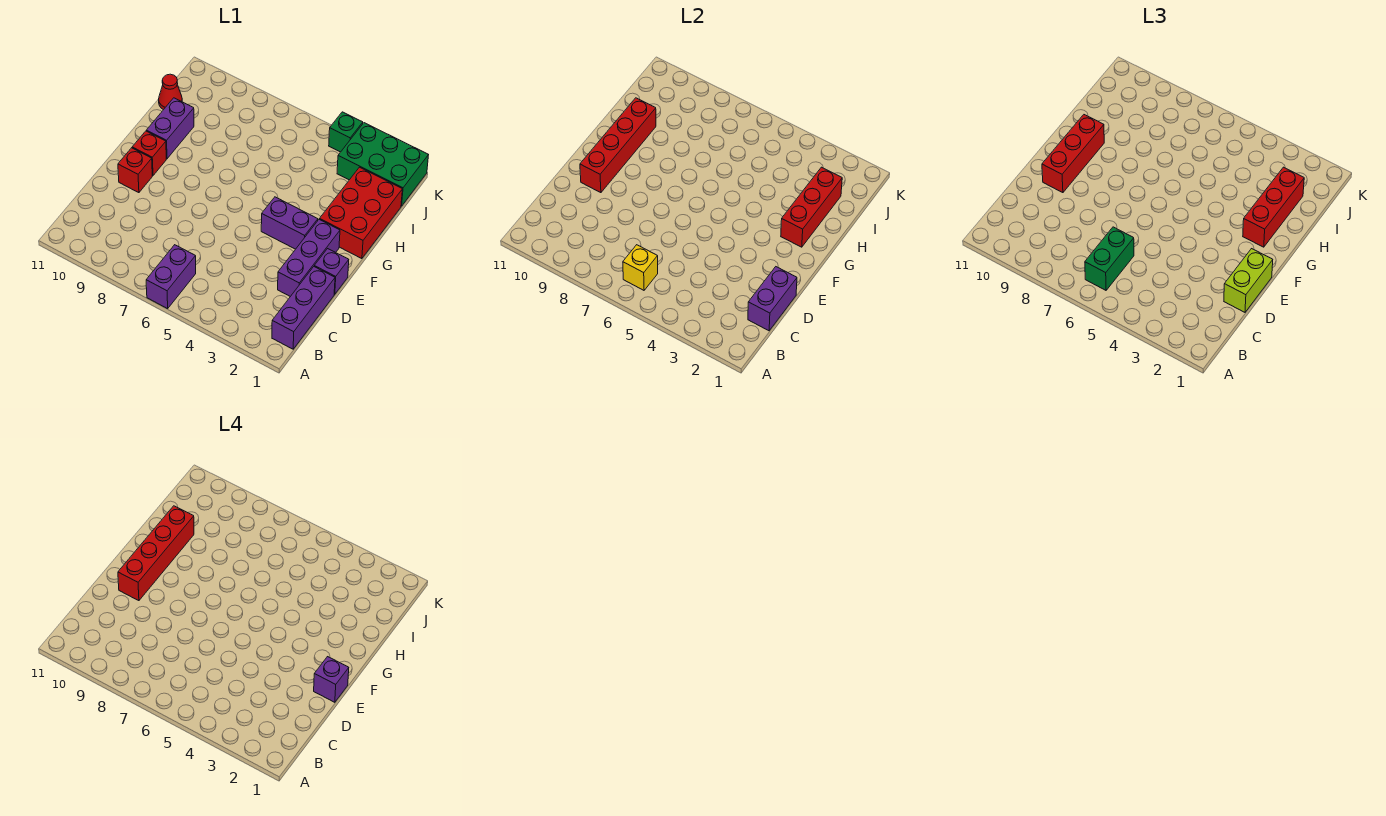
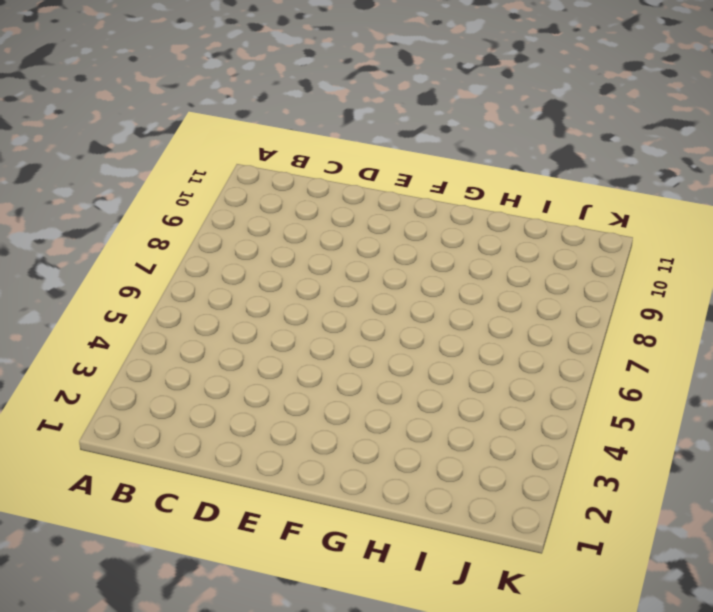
none -> purple 1x2 brick [146,245,196,309]
none -> purple 1x3 brick [272,267,335,349]
none -> purple 1x3 brick [278,219,340,297]

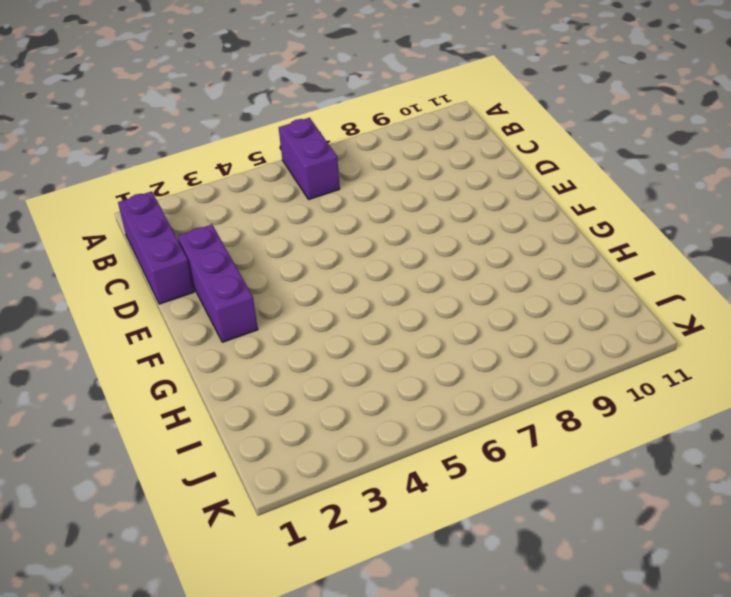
none -> purple 1x1 brick [314,249,349,294]
none -> red 1x1 brick [118,148,152,193]
none -> purple 1x2 brick [261,197,318,249]

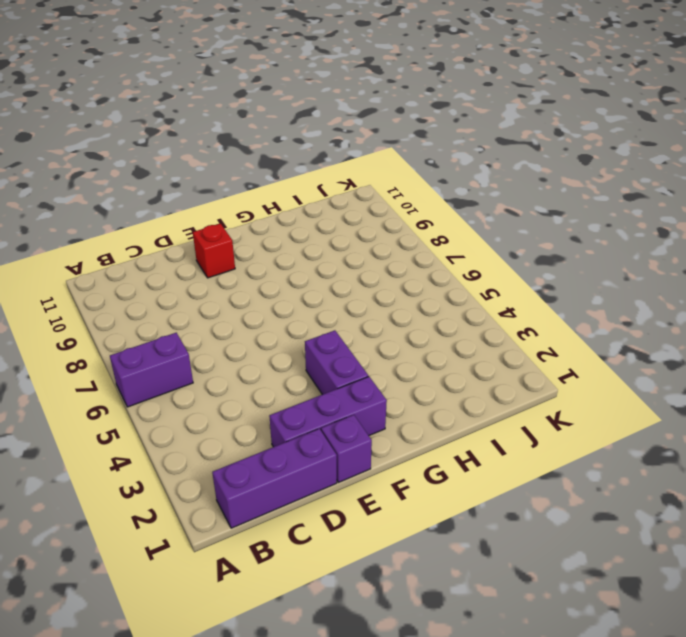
none -> red 1x1 brick [132,131,166,176]
none -> red 2x3 brick [320,167,402,259]
none -> purple 1x2 brick [146,98,194,159]

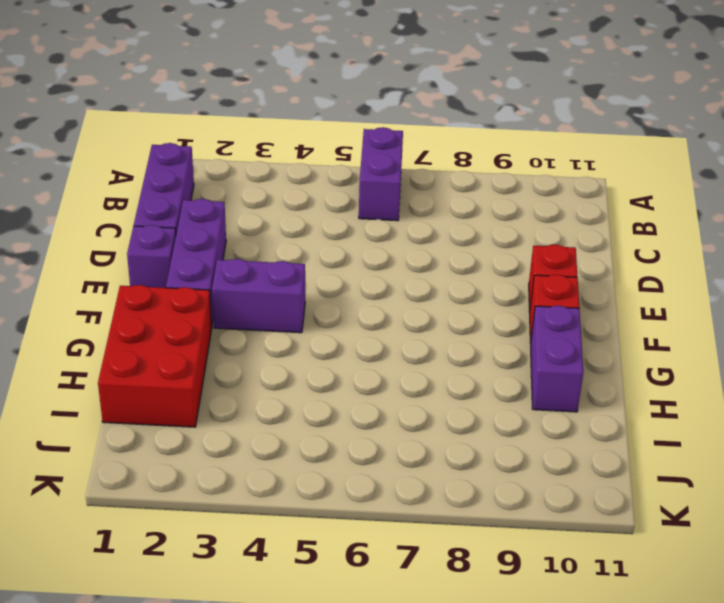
none -> red 1x1 cone [159,74,182,110]
none -> green 2x3 brick [337,123,428,206]
none -> green 1x1 brick [329,112,363,152]

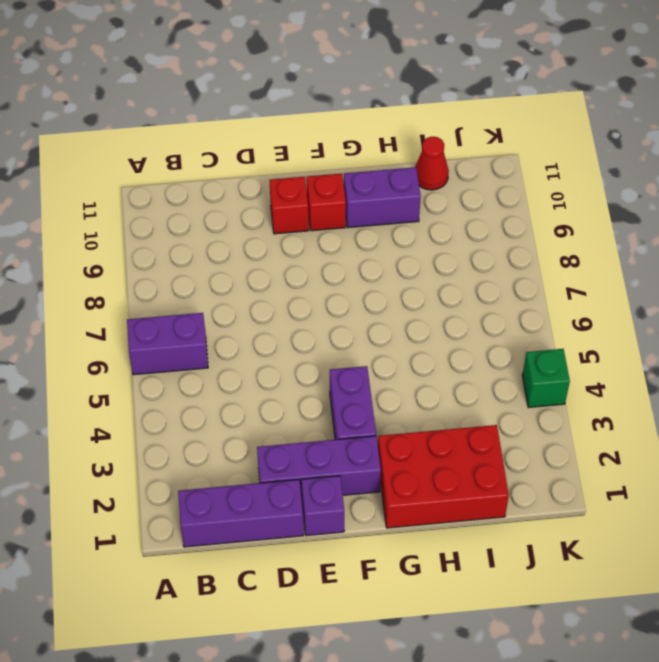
none -> green 2x3 brick [337,123,428,206]
none -> yellow 1x1 brick [623,245,658,290]
none -> purple 1x2 brick [748,267,797,331]

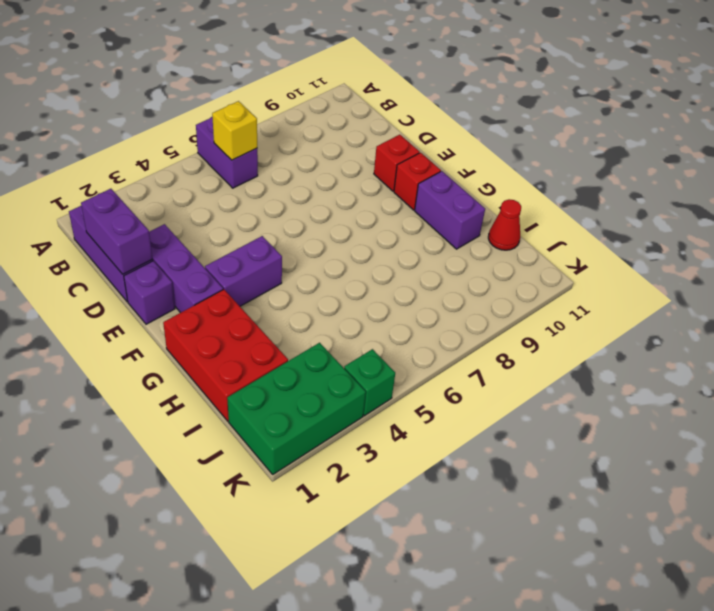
none -> red 1x4 brick [580,98,656,193]
none -> red 1x3 brick [781,167,842,247]
none -> green 1x2 brick [1085,227,1134,290]

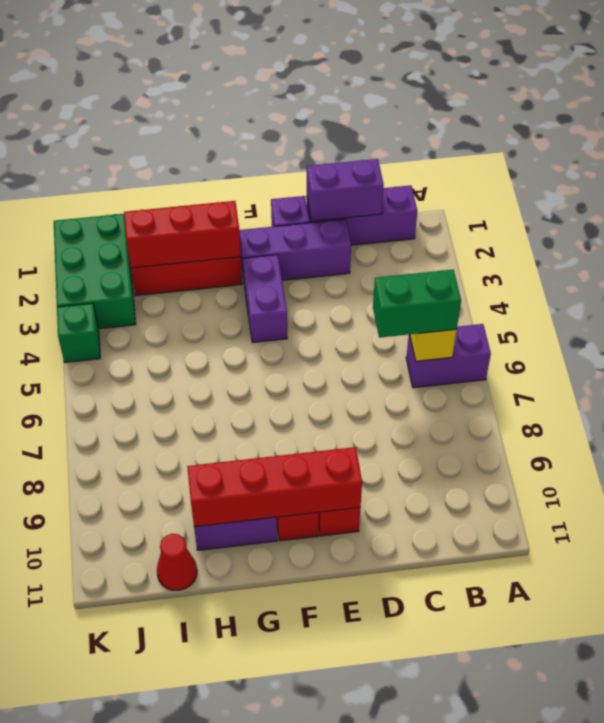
none -> lime 1x2 brick [1224,249,1273,312]
none -> red 1x3 brick [1042,115,1104,193]
none -> red 1x3 brick [1243,167,1304,247]

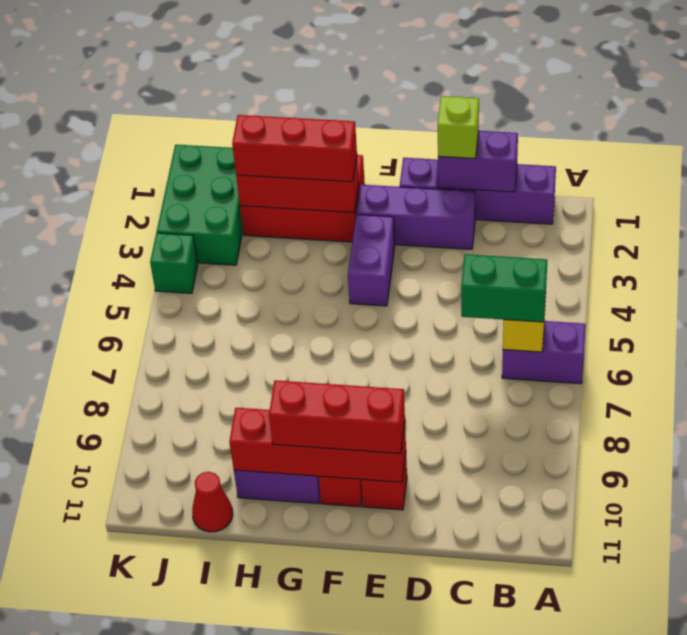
lime 1x1 brick [438,96,479,159] -> lime 1x2 brick [1224,249,1273,312]
none -> purple 1x1 brick [314,657,349,702]
none -> red 1x4 brick [118,506,194,601]

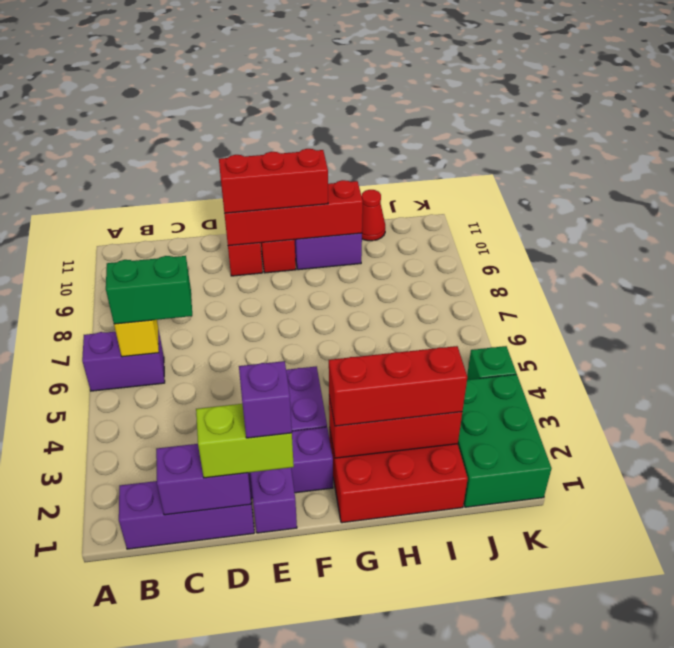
none -> red 1x4 brick [118,506,194,601]

